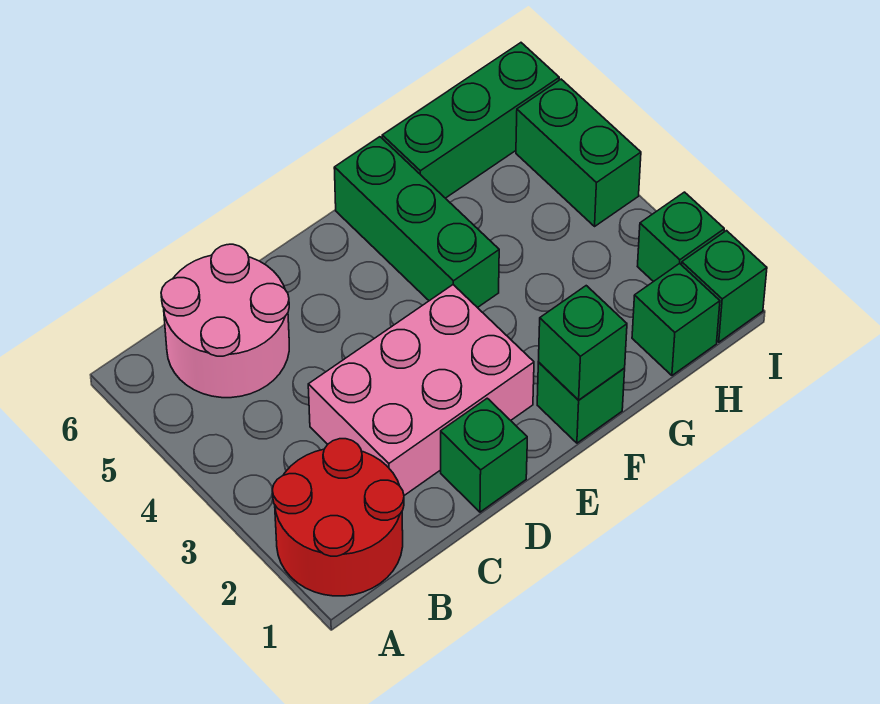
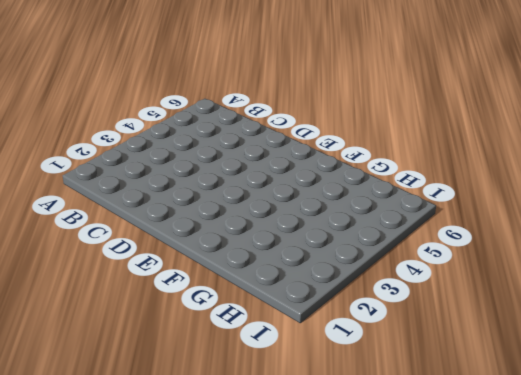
none -> red 2x2 round brick [272,439,404,596]
none -> pink 2x2 round brick [161,244,289,398]
none -> pink 2x3 brick [308,285,534,495]

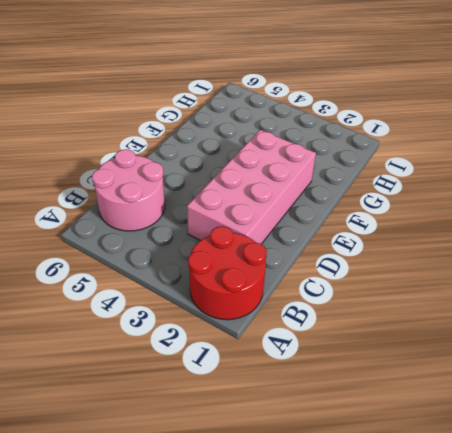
pink 2x4 brick [187,130,316,244] -> pink 2x3 brick [308,285,534,495]
none -> green 1x1 brick [441,398,527,512]
none -> green 1x1 brick [537,363,625,443]
none -> green 1x3 brick [334,137,499,308]

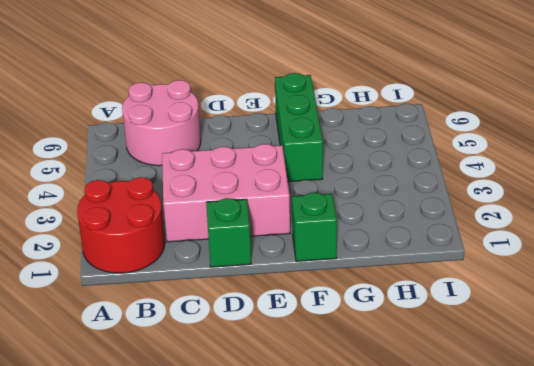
none -> green 1x3 brick [382,43,559,198]
none -> green 1x1 brick [632,263,720,375]
none -> green 1x1 brick [682,231,767,342]

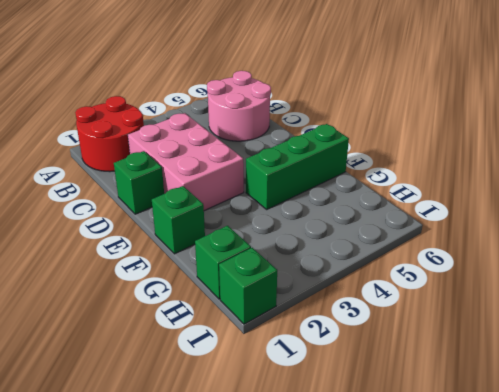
none -> green 1x3 brick [382,43,559,198]
none -> green 1x1 brick [637,192,724,282]
none -> green 1x2 brick [516,79,641,226]

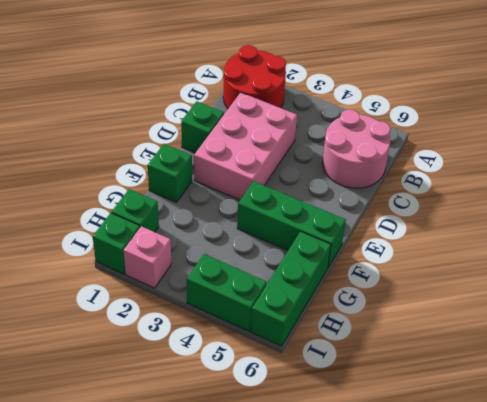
pink 1x1 brick [124,226,171,288] -> green 1x1 brick [637,192,724,282]
none -> green 1x1 brick [538,286,627,400]

